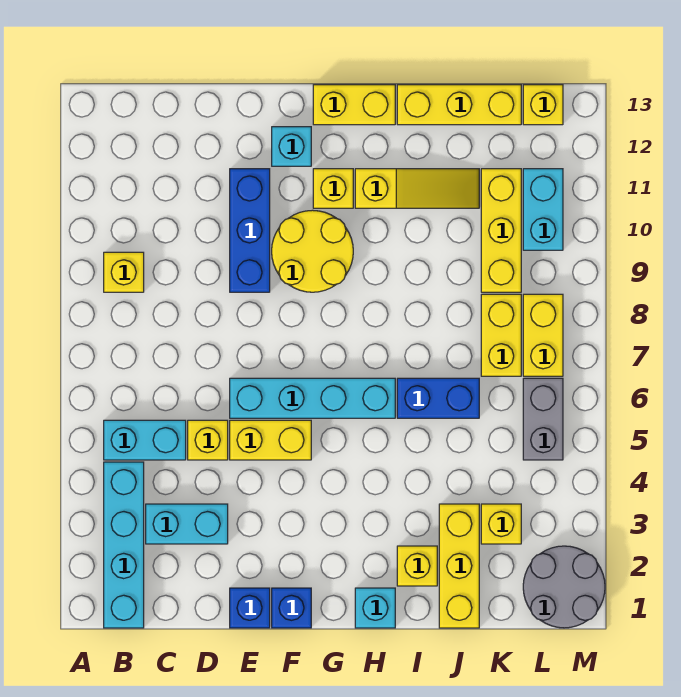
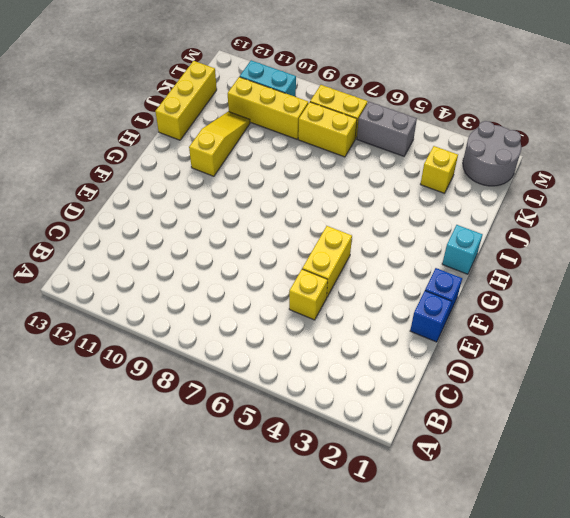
none -> cyan 1x4 brick [104,462,144,628]
none -> cyan 1x2 brick [104,420,186,460]
none -> yellow 1x1 brick [104,252,144,292]

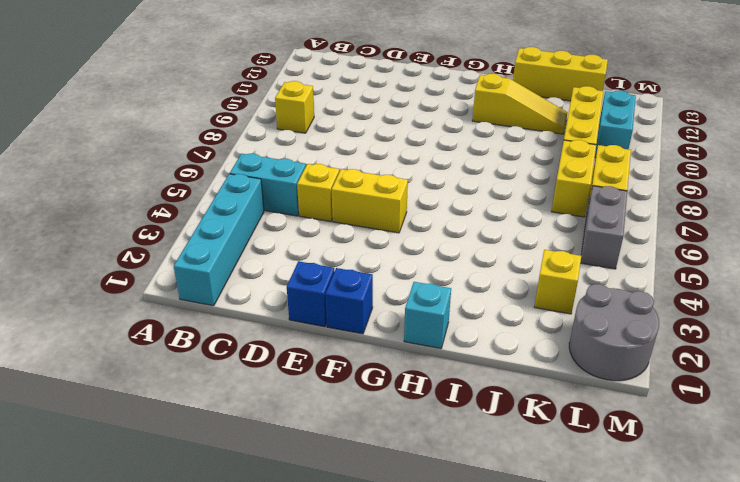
none -> cyan 1x2 brick [146,504,228,544]
none -> cyan 1x4 brick [230,378,395,418]
none -> blue 1x3 brick [230,169,270,292]

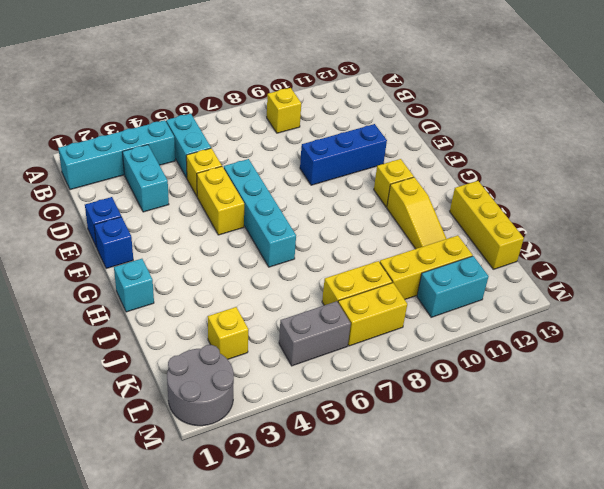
none -> yellow 2x2 round brick [272,210,353,292]
none -> cyan 1x1 brick [272,127,311,166]
none -> yellow 1x2 brick [313,85,395,125]

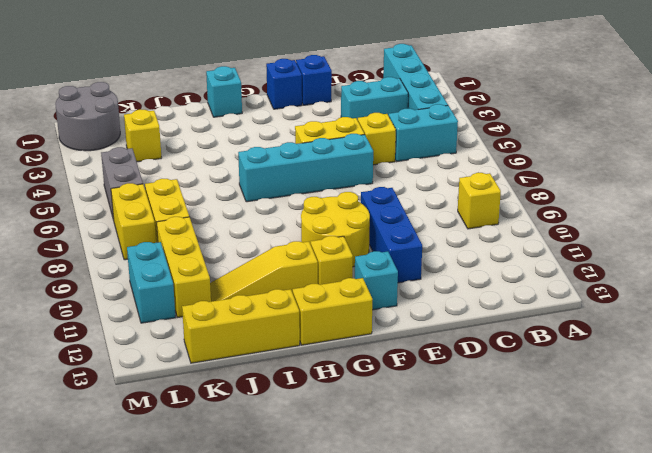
none -> yellow 1x1 brick [397,546,437,586]
none -> blue 1x2 brick [397,378,479,418]
none -> yellow 1x3 brick [439,504,479,628]

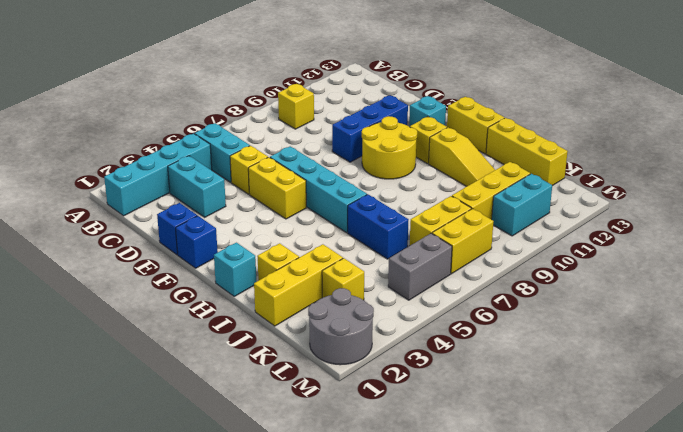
none -> yellow 1x1 brick [523,85,563,125]

